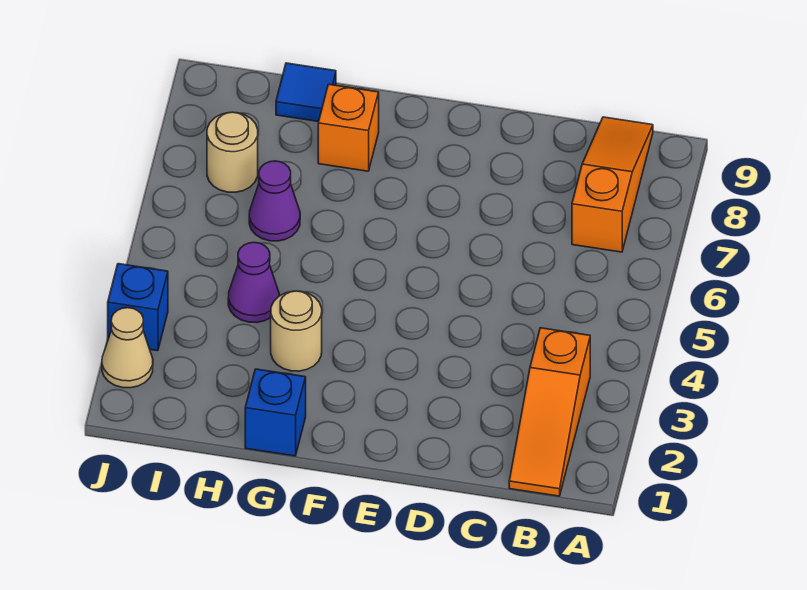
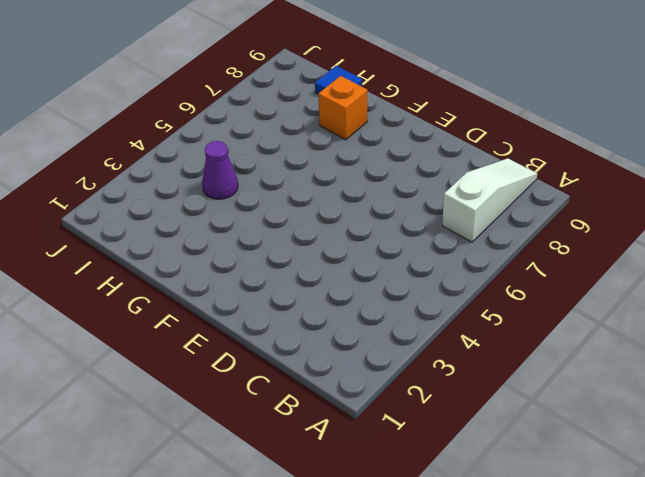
white 1x3 slope [442,158,537,242] -> orange 1x3 slope [572,117,653,252]
none -> orange 1x3 slope [509,328,590,496]
none -> blue 1x1 brick [245,369,306,456]

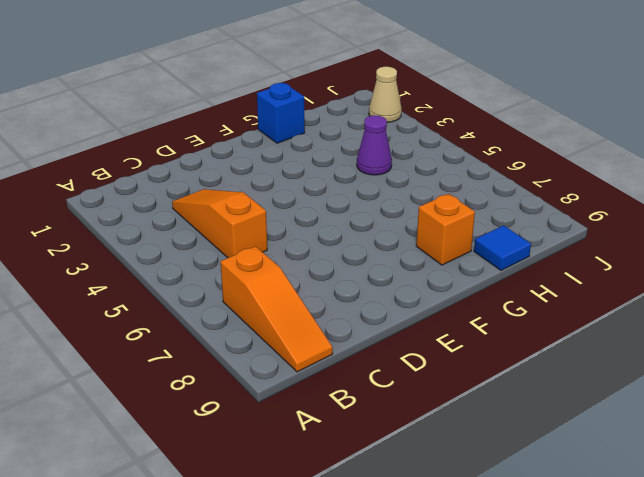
orange 1x3 slope [172,189,267,258] -> orange 1x3 slope moved to [509,328,590,496]
none -> tan 1x1 round brick [271,291,322,371]
none -> purple 1x1 cone [249,161,300,241]

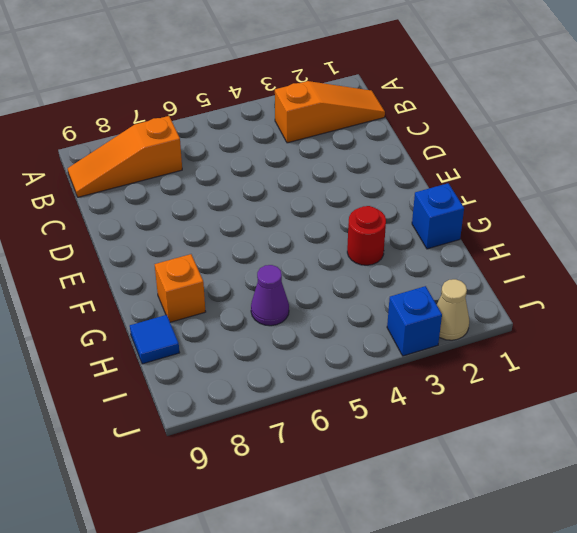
red 1x1 round brick [347,206,386,265] -> tan 1x1 round brick [271,291,322,371]
none -> purple 1x1 cone [228,242,279,323]
none -> tan 1x1 round brick [207,112,258,192]

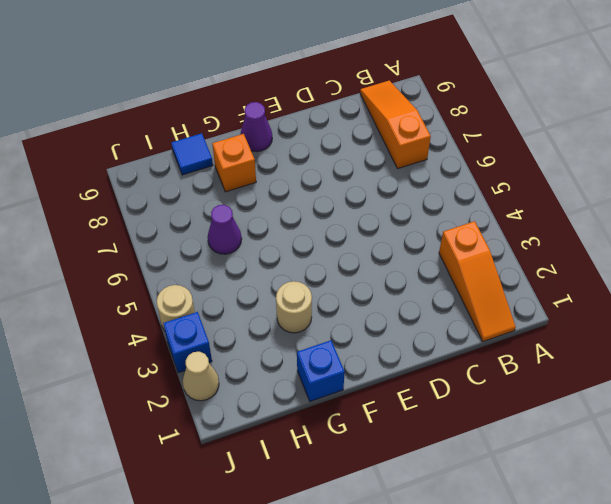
purple 1x1 cone [240,102,272,152] -> purple 1x1 cone moved to [228,242,279,323]
tan 1x1 round brick [157,285,195,331] -> tan 1x1 round brick moved to [207,112,258,192]

